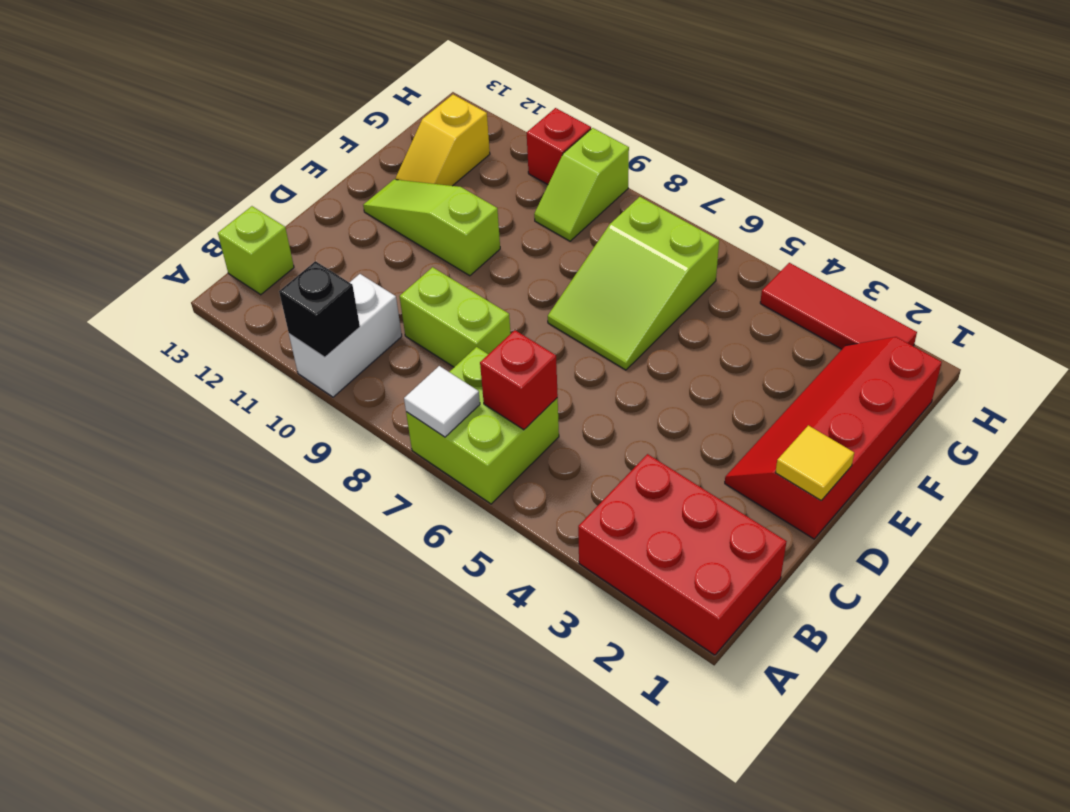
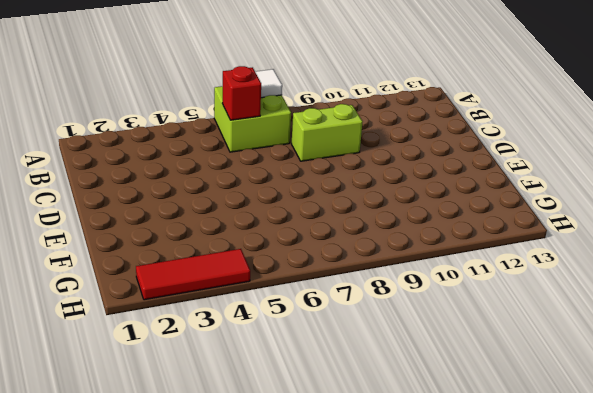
none -> red 2x3 brick [578,454,787,655]
none -> white 1x2 brick [289,274,402,397]
none -> lime 1x1 brick [218,206,294,295]

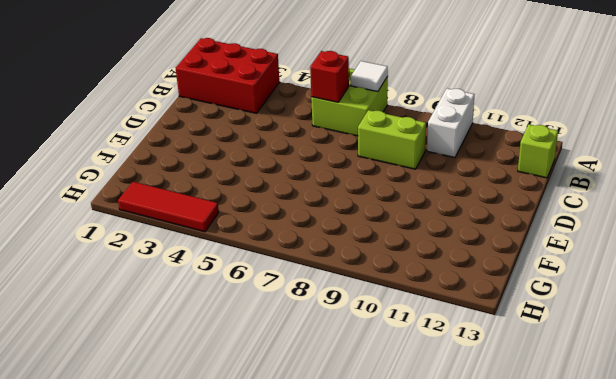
none -> red 2x4 slope [725,337,942,539]
none -> lime 2x3 slope [548,197,719,370]
none -> lime 1x3 slope [363,179,500,276]

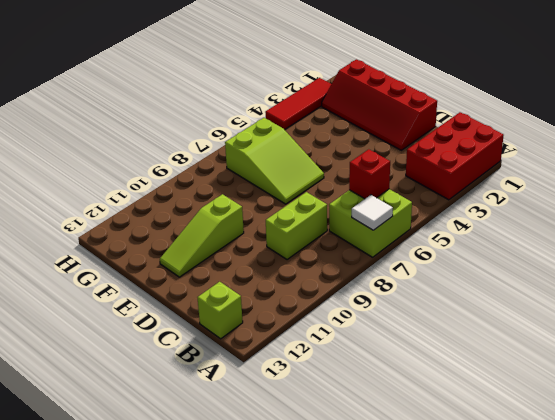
none -> white 1x2 brick [289,274,402,397]
none -> yellow 1x2 slope [396,95,490,186]
none -> lime 1x2 slope [534,128,629,241]

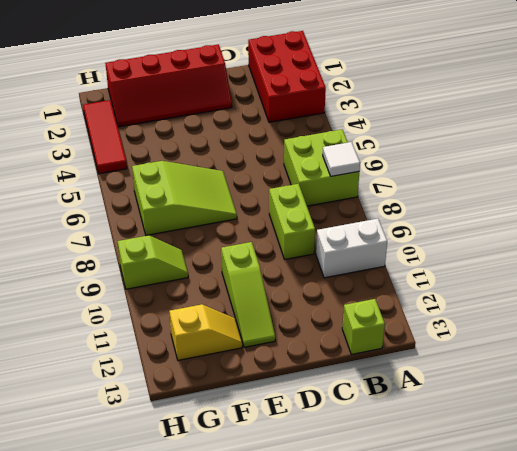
none -> red 1x1 brick [527,108,591,185]
none -> black 1x1 brick [279,261,360,357]
none -> red 1x1 brick [480,330,558,430]

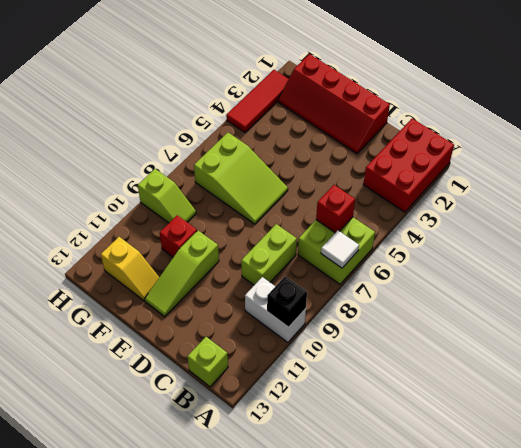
red 1x1 brick [160,215,197,257] -> red 1x1 brick moved to [527,108,591,185]
none -> yellow 1x1 tile [775,425,854,501]

